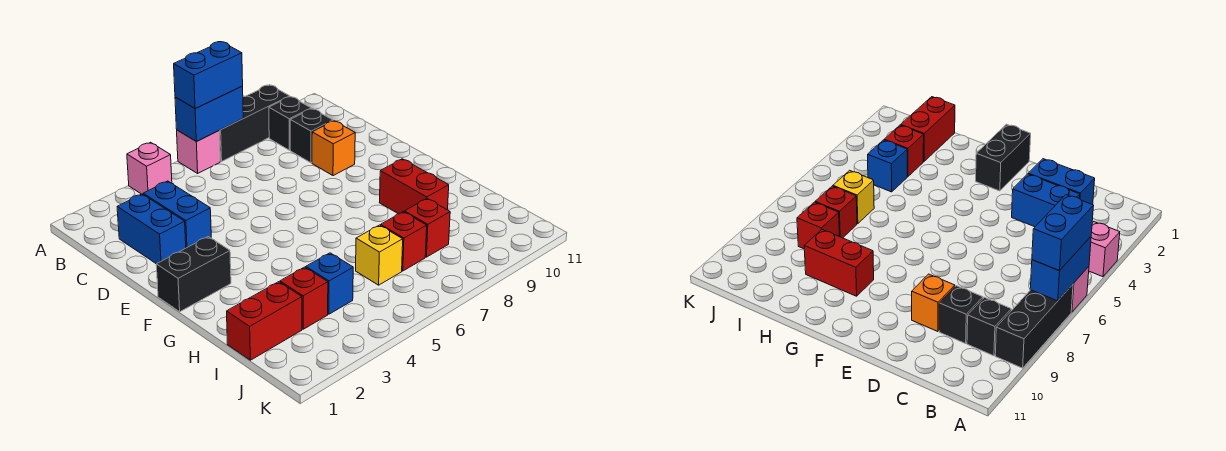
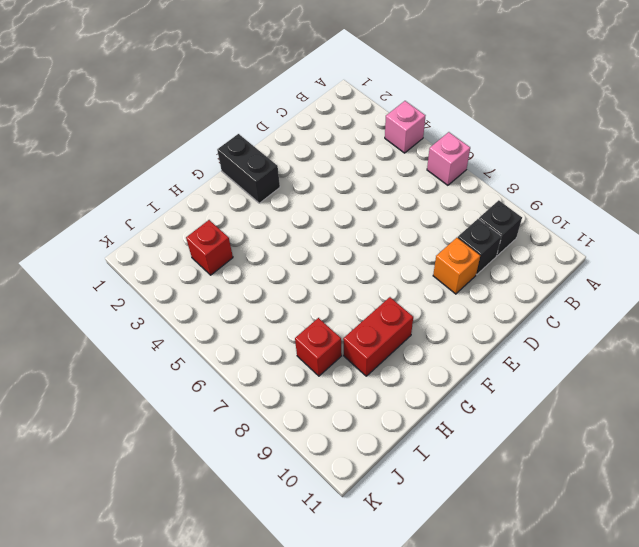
none -> black 1x3 brick [219,85,290,161]
none -> blue 1x2 brick [117,194,186,264]
none -> blue 1x2 brick [143,181,211,248]

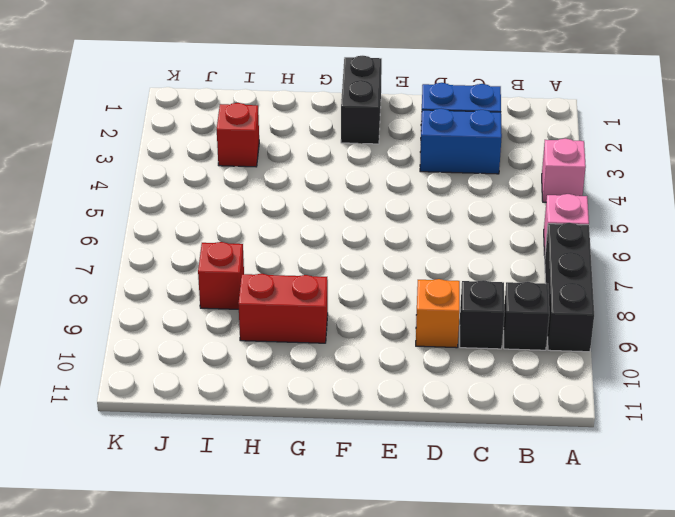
none -> red 1x2 brick [227,282,302,360]
none -> blue 1x1 brick [306,253,353,314]
none -> yellow 1x1 brick [356,225,403,285]

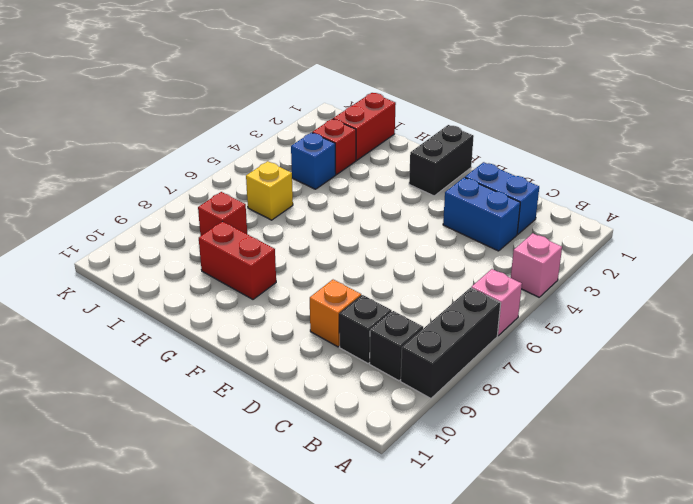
none -> red 1x1 brick [381,212,427,271]
none -> blue 1x2 brick [175,86,243,142]
none -> blue 1x2 brick [174,42,243,108]

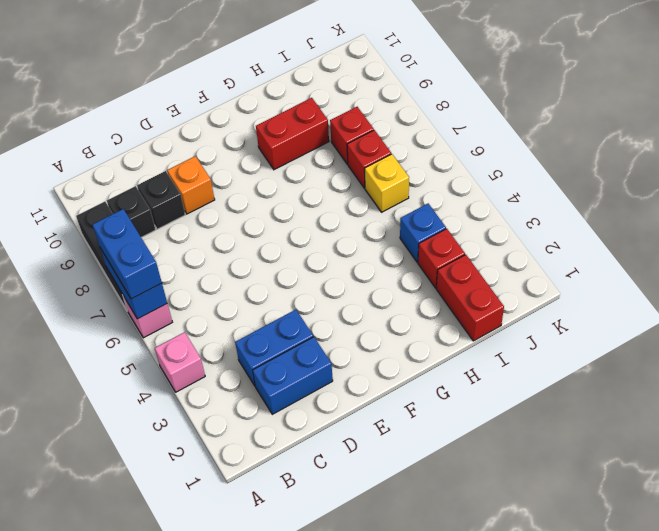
none -> black 1x2 brick [156,237,231,312]

